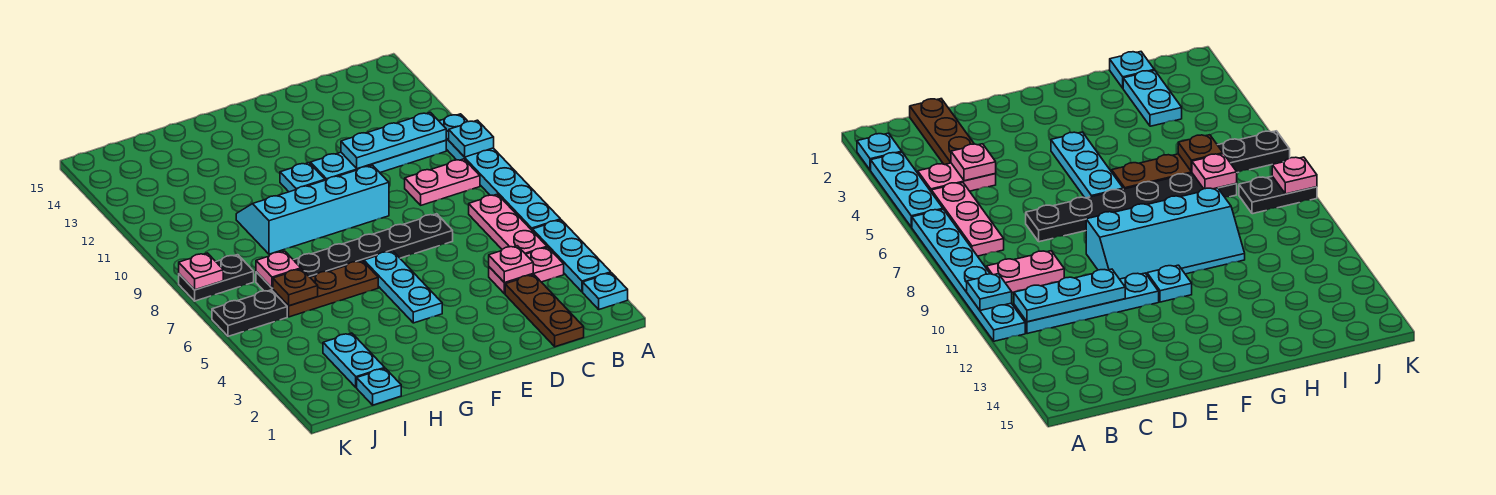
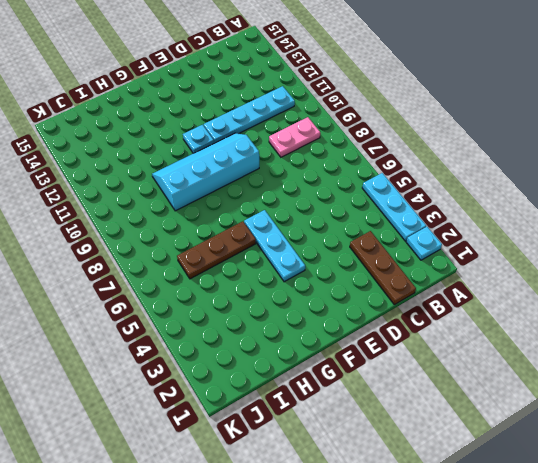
none -> cyan 1x6 plate [439,114,561,230]
none -> pink 1x2 plate [489,247,564,294]
none -> pink 1x3 plate [469,194,547,254]

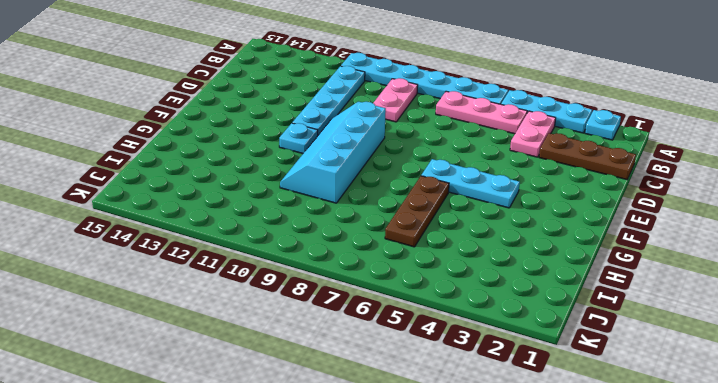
none -> black 1x6 plate [256,214,453,291]
none -> cyan 1x1 plate [357,368,401,405]
none -> cyan 1x2 plate [323,333,385,387]

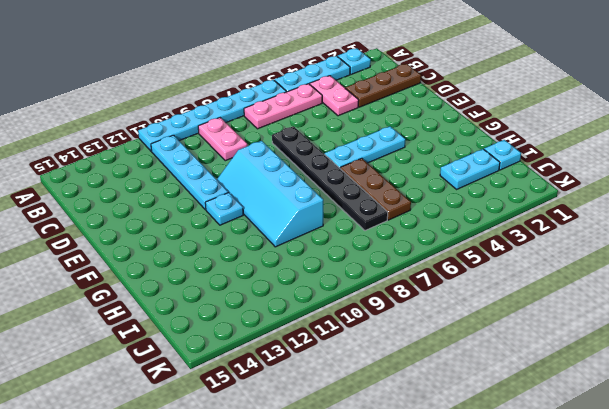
none -> black 1x2 plate [212,290,287,336]
none -> black 1x2 plate [179,255,254,301]
none -> cyan 1x1 plate [449,120,494,157]

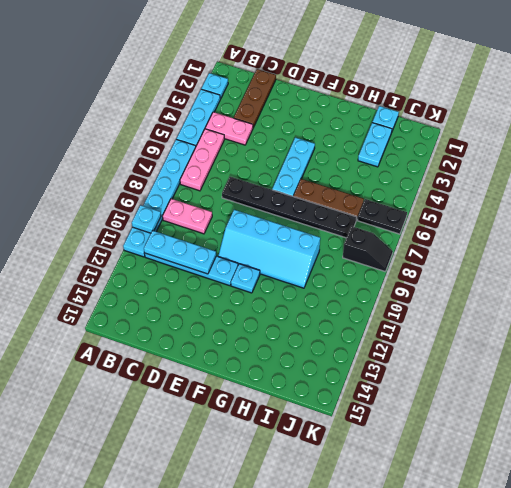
black 1x2 slope [343,226,393,272] -> black 1x2 plate [179,255,254,301]
none -> pink 1x1 plate [489,246,533,283]
none -> brown 1x1 plate [273,269,318,306]
none -> pink 1x1 plate [256,251,301,288]

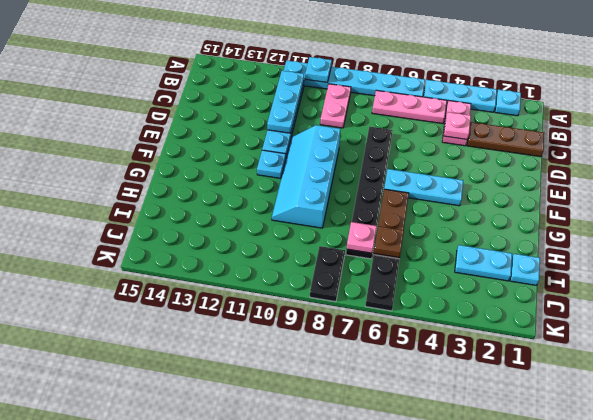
none -> pink 1x1 plate [179,253,223,290]

